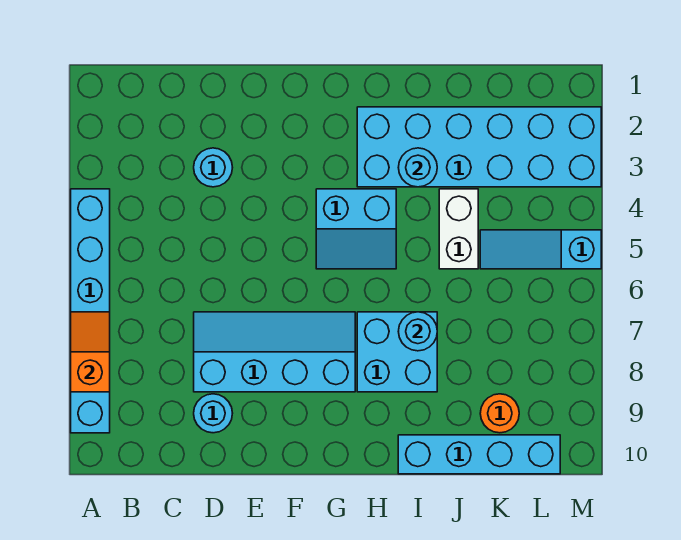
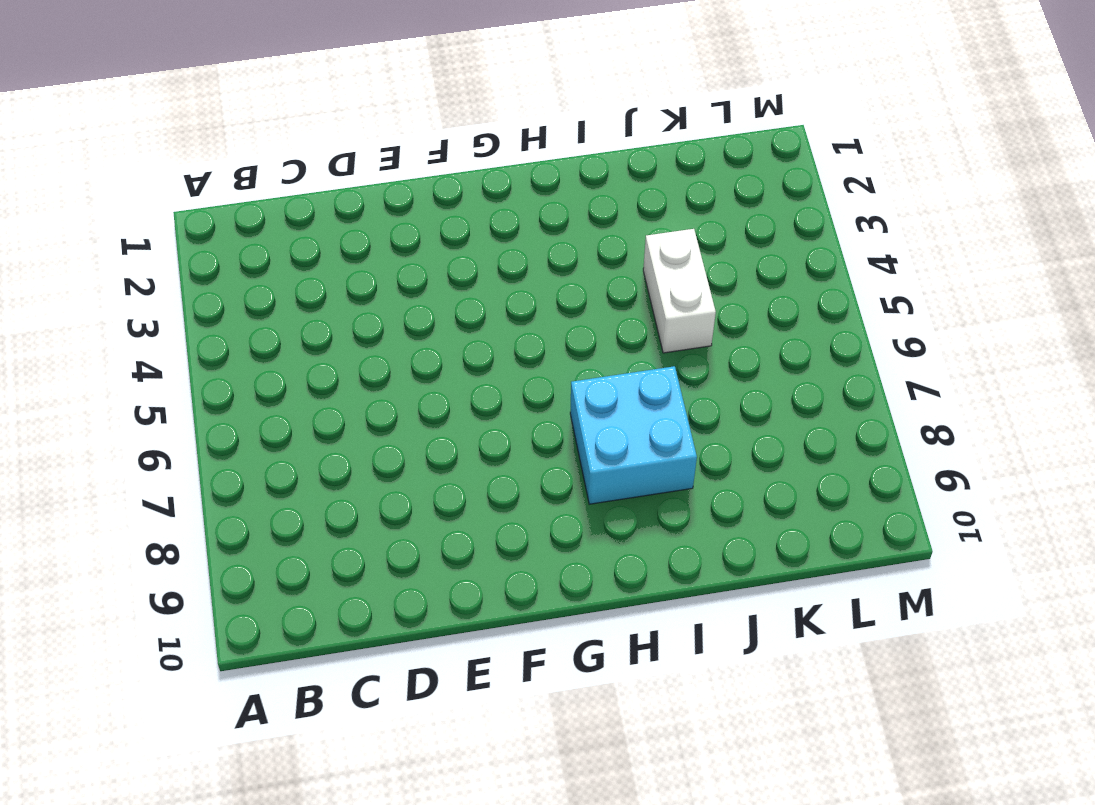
none -> cyan 1x6 brick [71,189,110,433]
none -> cyan 1x1 round brick [194,148,233,187]
none -> cyan 2x4 slope [194,312,355,392]

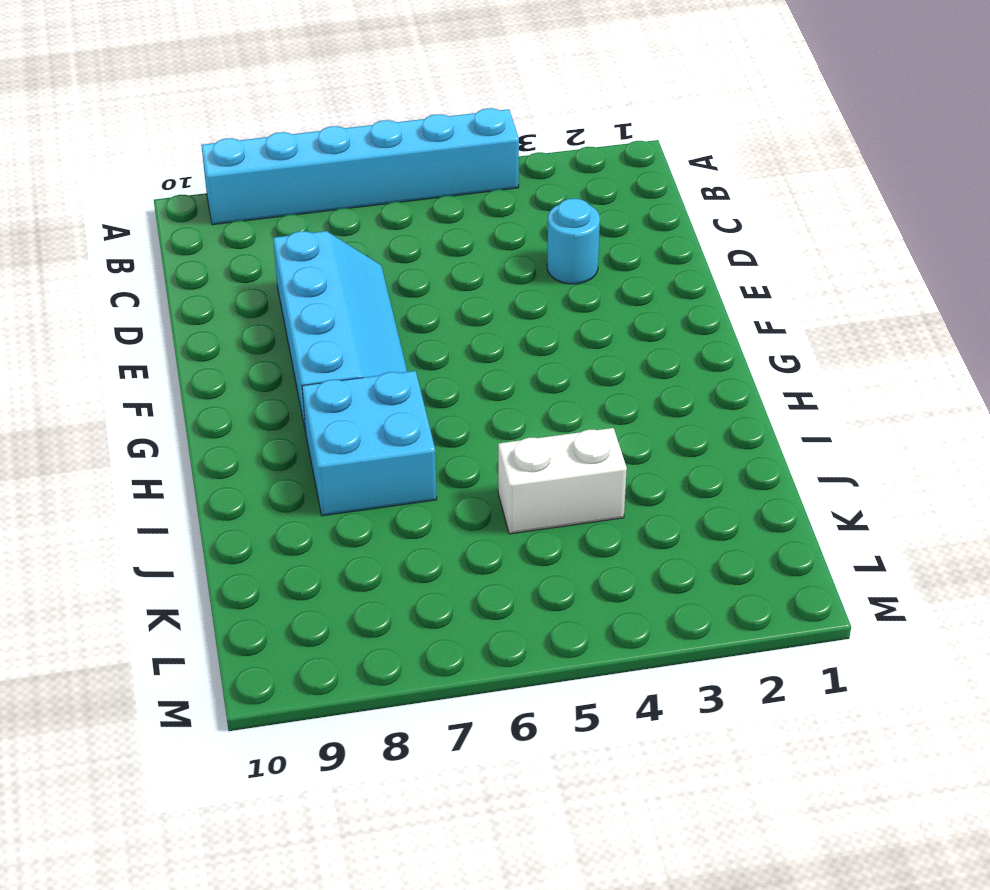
none -> cyan 1x1 round brick [194,394,233,433]
none -> cyan 2x2 slope [316,189,396,269]
none -> cyan 2x6 brick [357,107,601,187]

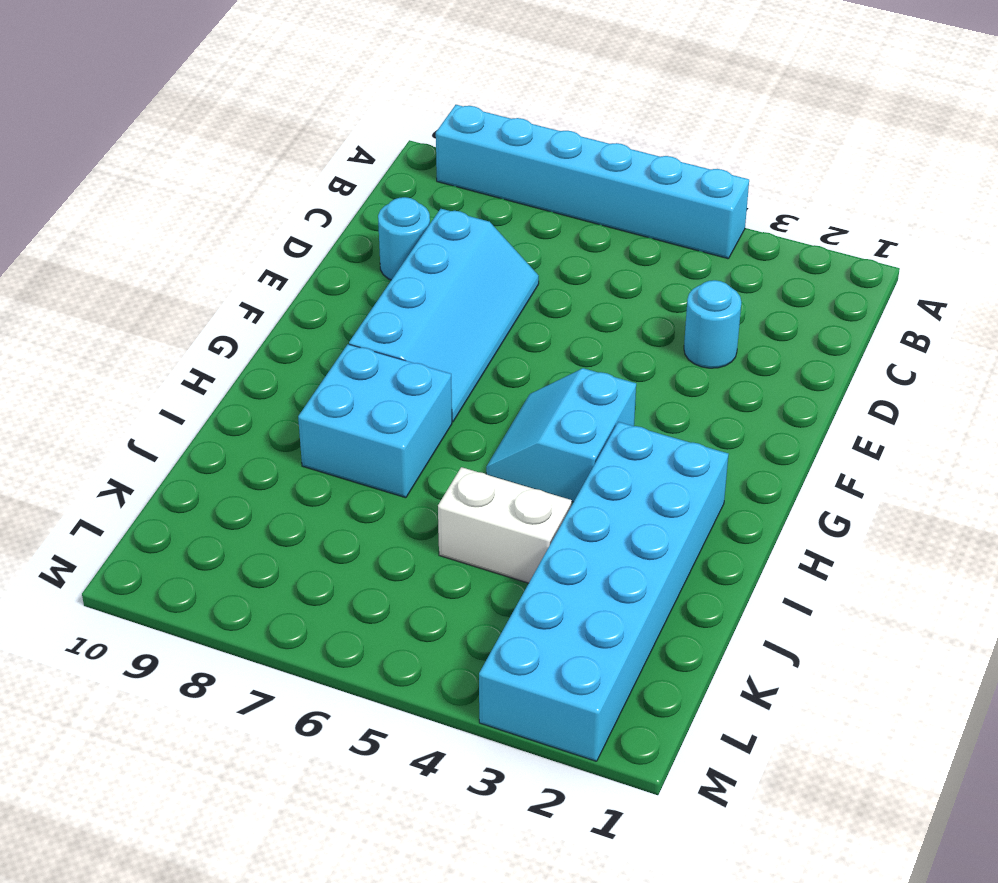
none -> cyan 1x4 brick [398,435,560,474]
none -> cyan 1x3 slope [480,230,601,269]
none -> orange 1x1 round brick [480,394,519,433]

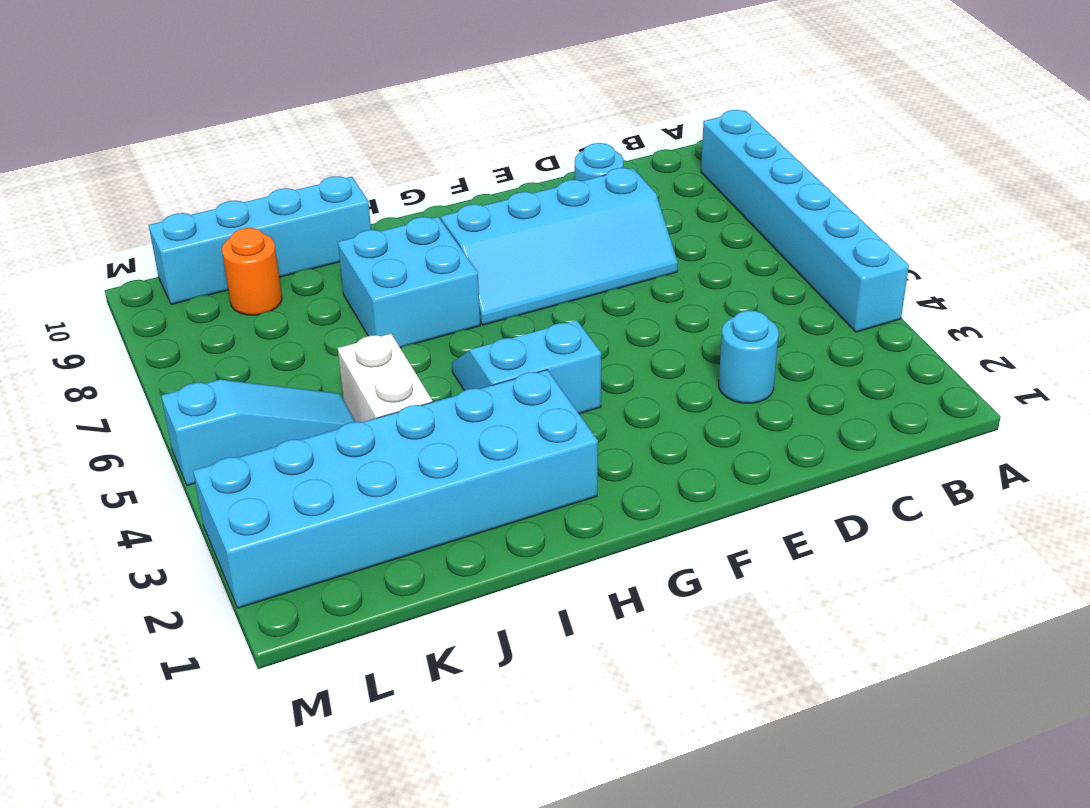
none -> orange 1x2 slope [71,312,110,392]
none -> cyan 1x1 round brick [398,148,437,187]
none -> cyan 1x1 round brick [398,312,437,351]

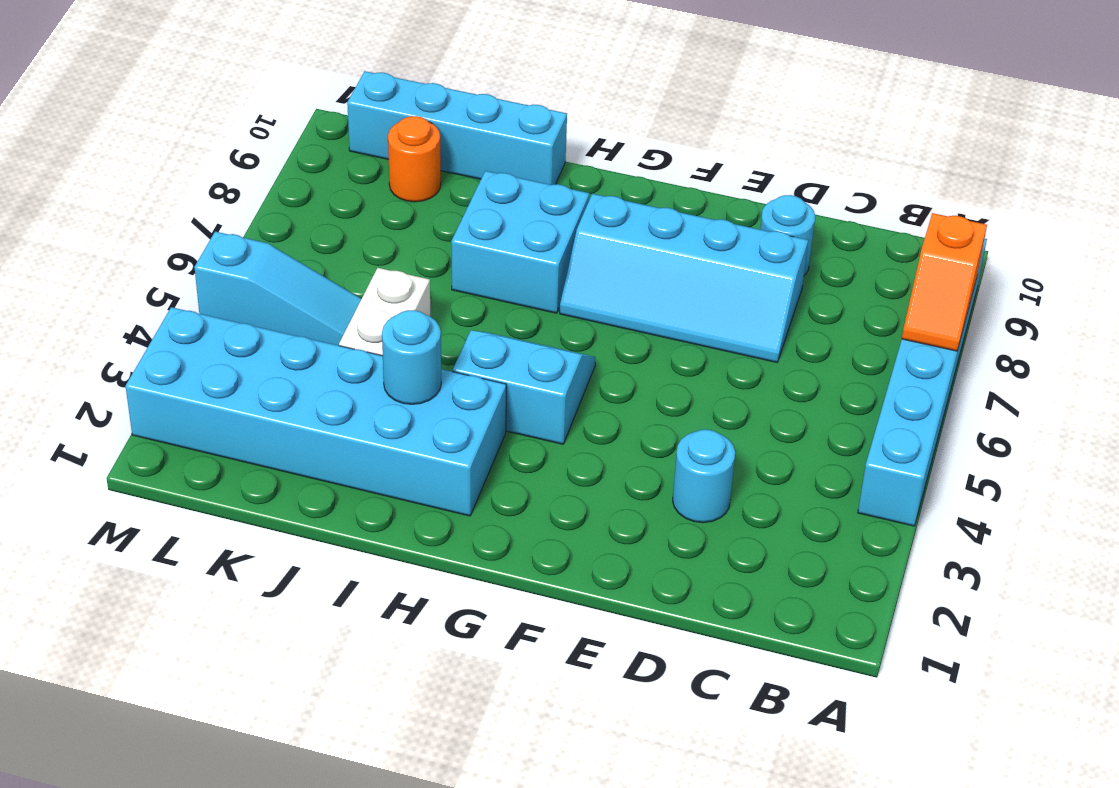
none -> cyan 1x1 round brick [398,312,437,351]

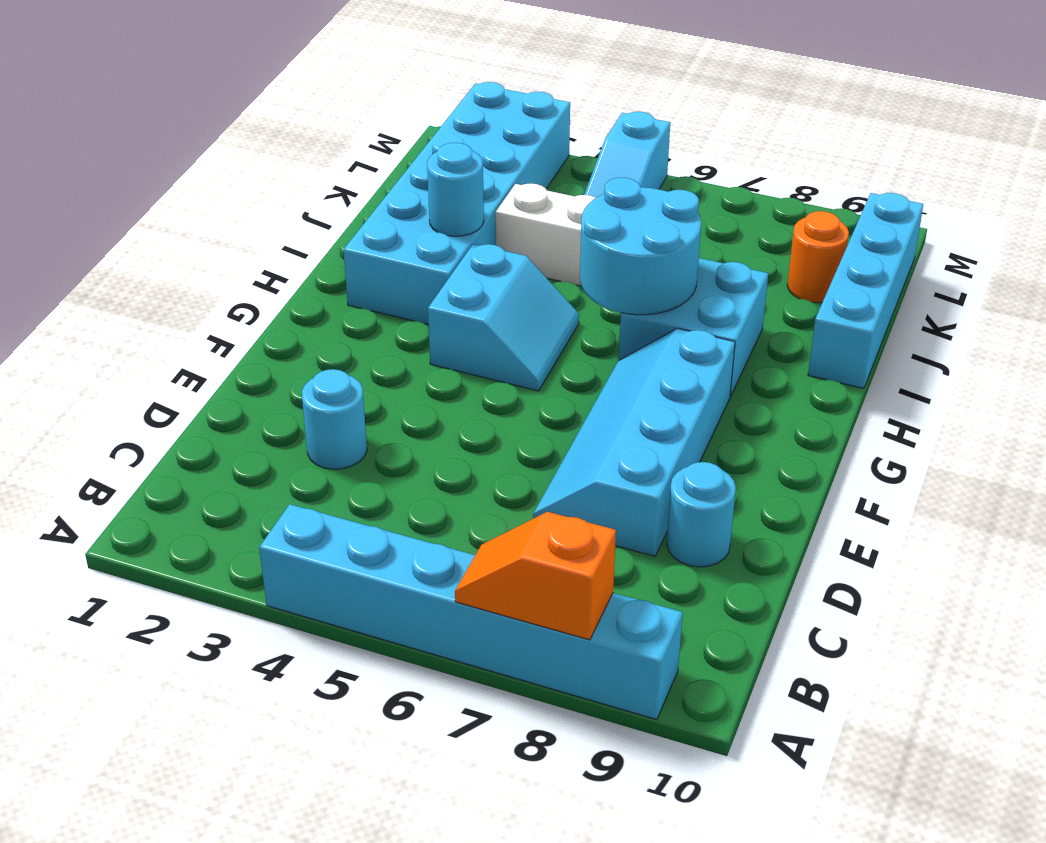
cyan 2x2 round brick [580,178,701,315] -> cyan 1x1 round brick [398,312,437,351]

